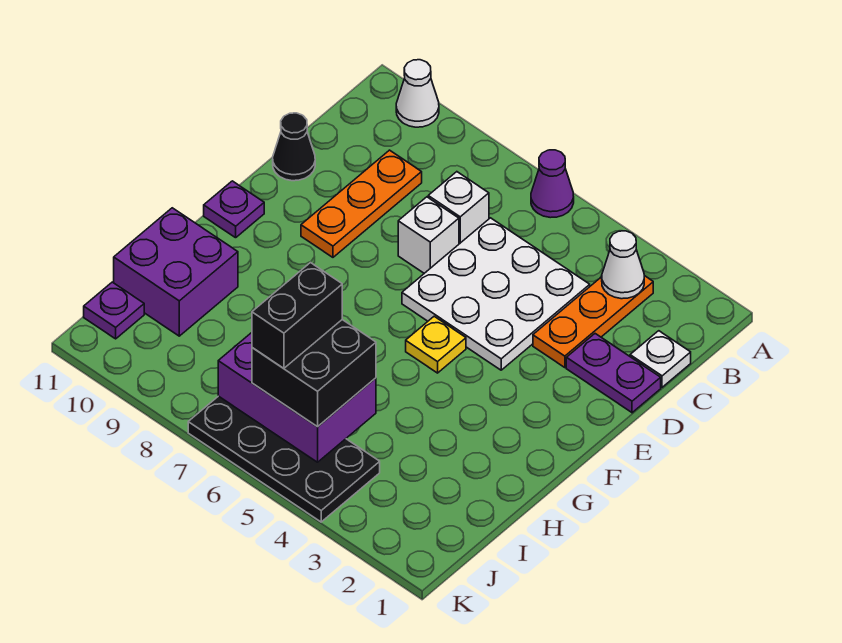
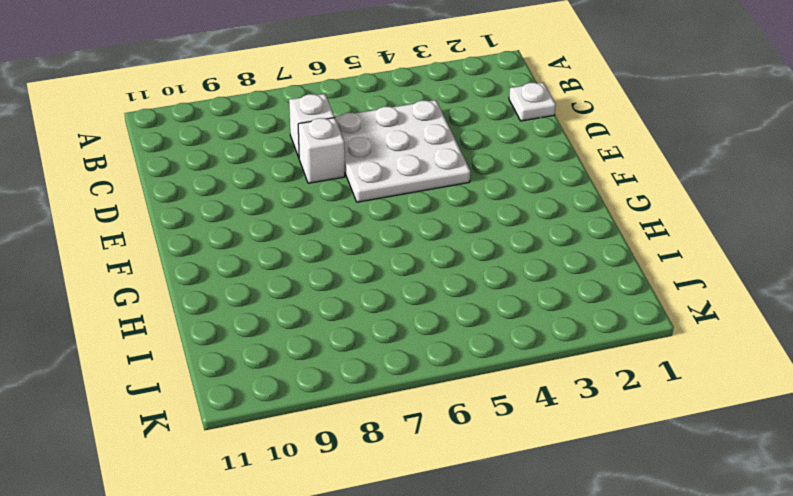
none -> purple 1x1 cone [531,150,574,218]
none -> white 1x1 cone [396,60,439,127]
none -> orange 1x3 plate [533,276,653,368]

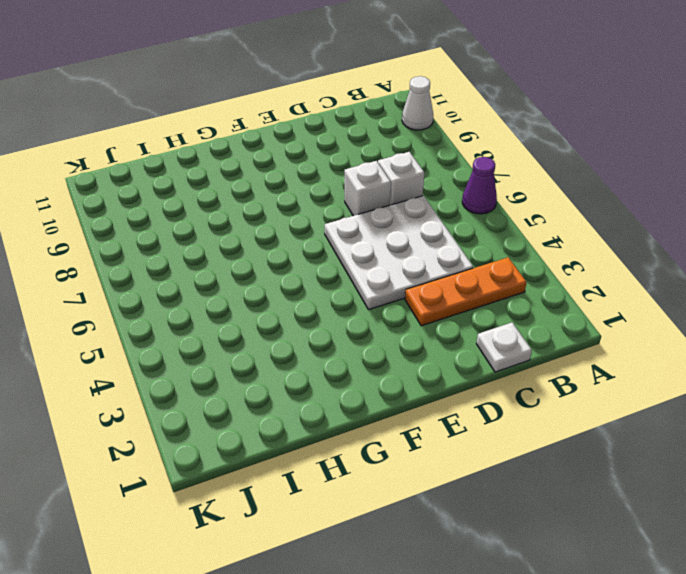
none -> orange 1x3 plate [301,150,422,257]
none -> purple 1x2 plate [566,334,661,413]
none -> black 1x1 cone [273,113,315,181]

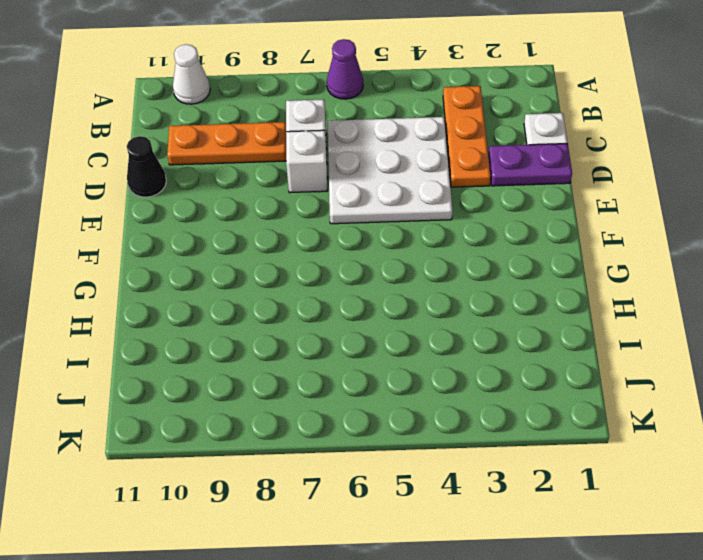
orange 1x3 plate [167,122,286,165] -> orange 1x3 plate turned to [301,150,422,257]
none -> yellow 1x1 plate [406,316,466,373]
none -> purple 1x1 plate [204,181,264,238]
none -> purple 2x2 brick [114,208,238,336]

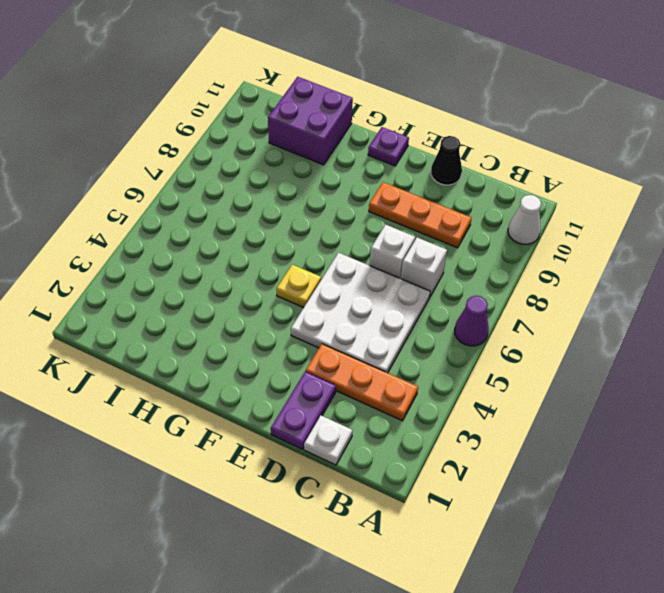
none -> black 2x4 plate [188,396,380,522]
none -> purple 1x1 plate [84,282,144,339]
none -> white 1x1 cone [602,231,644,299]

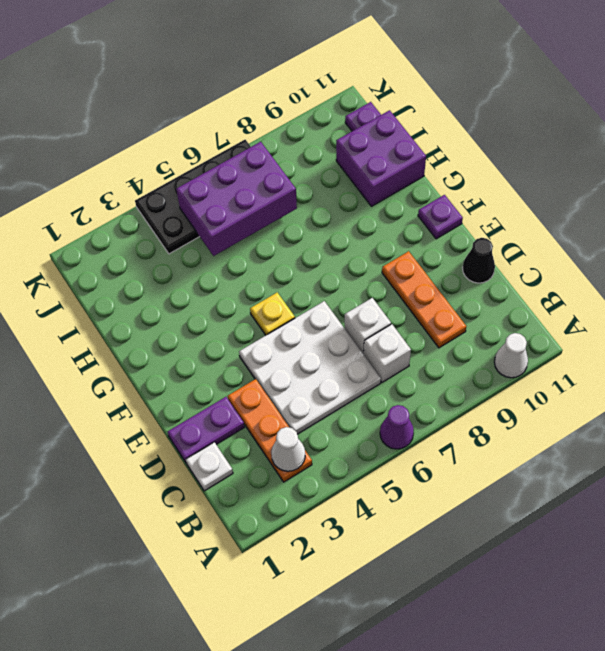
none -> black 2x2 brick [252,320,376,427]
none -> black 1x2 brick [252,263,342,368]

